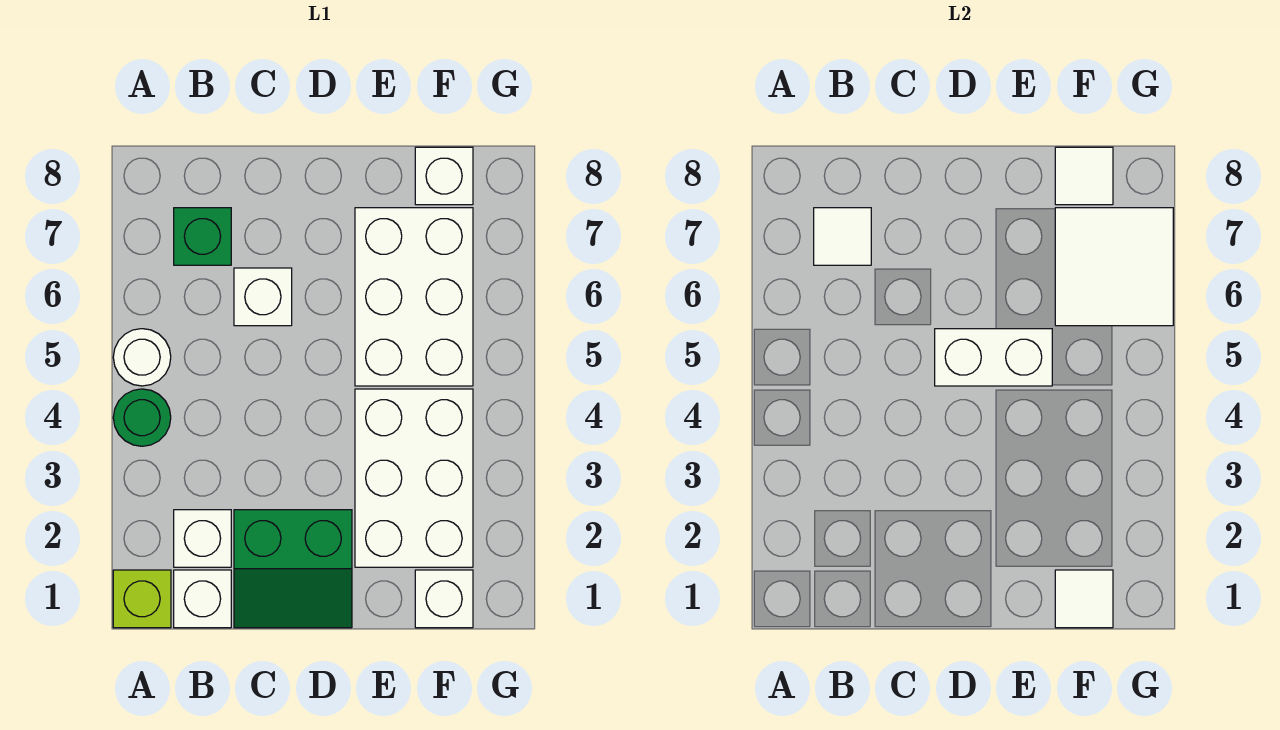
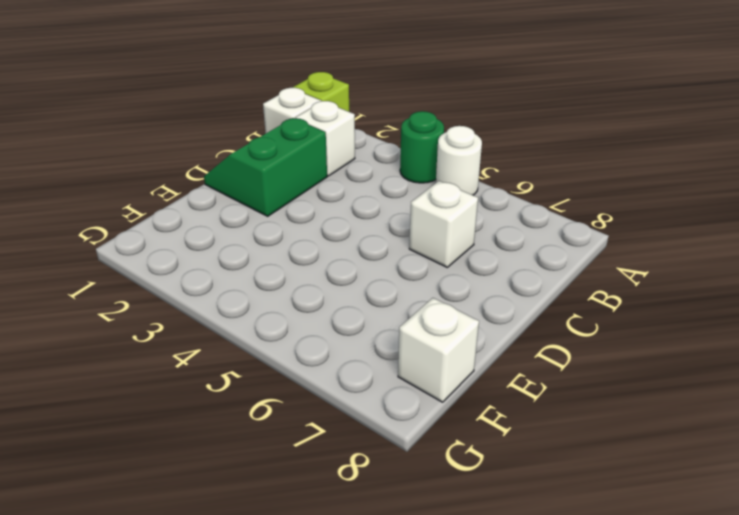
none -> green 1x1 brick [174,208,231,265]
none -> white 2x3 brick [355,389,473,567]
none -> white 2x3 brick [355,208,473,386]

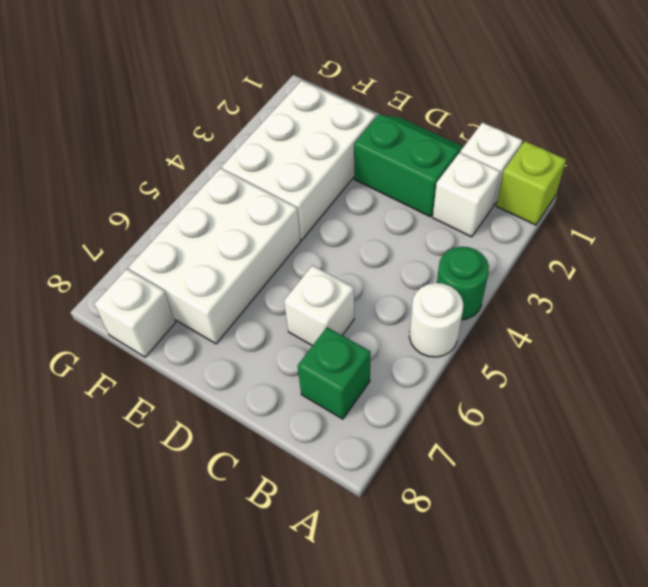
none -> white 1x1 brick [415,570,473,628]
none -> white 1x1 tile [814,208,871,265]
none -> white 1x2 brick [935,329,1052,386]

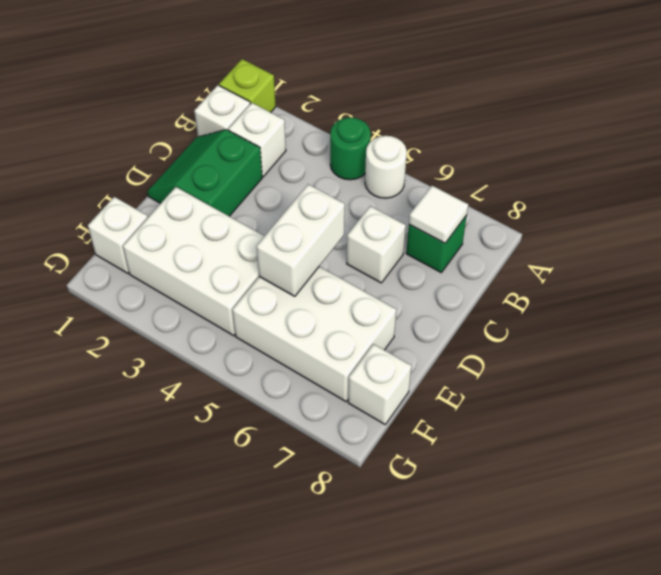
none -> white 1x1 tile [1055,570,1113,628]
none -> white 2x2 tile [1055,208,1173,326]
none -> white 1x1 tile [1055,147,1113,205]

